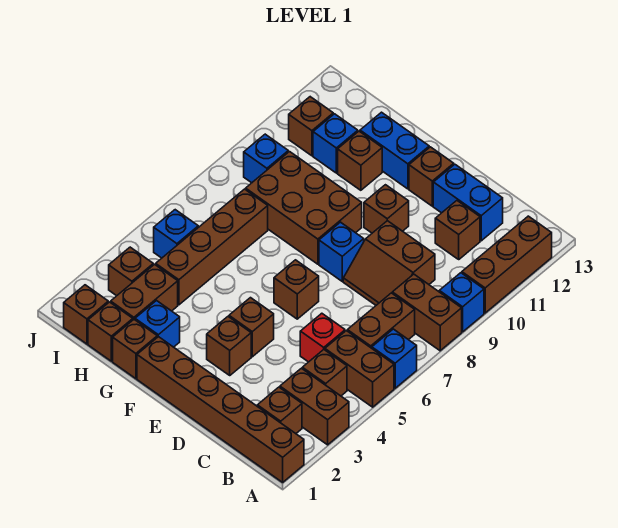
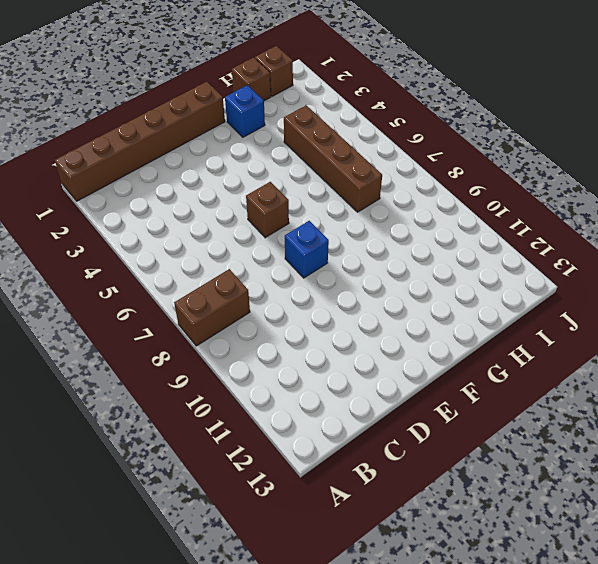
none -> brown 1x2 brick [280,368,349,445]
none -> brown 1x2 brick [325,331,394,407]
none -> blue 1x1 brick [372,329,417,388]
none -> blue 1x1 brick [439,273,484,332]

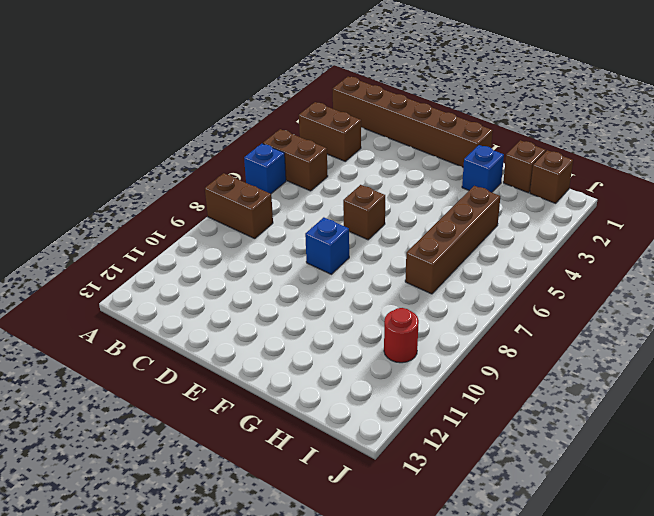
red 1x1 round brick [384,308,419,363] -> none
none -> blue 1x1 brick [439,273,484,332]
none -> brown 1x3 brick [462,216,552,313]
none -> brown 1x1 brick [257,387,302,433]
none -> brown 1x1 brick [302,350,347,396]

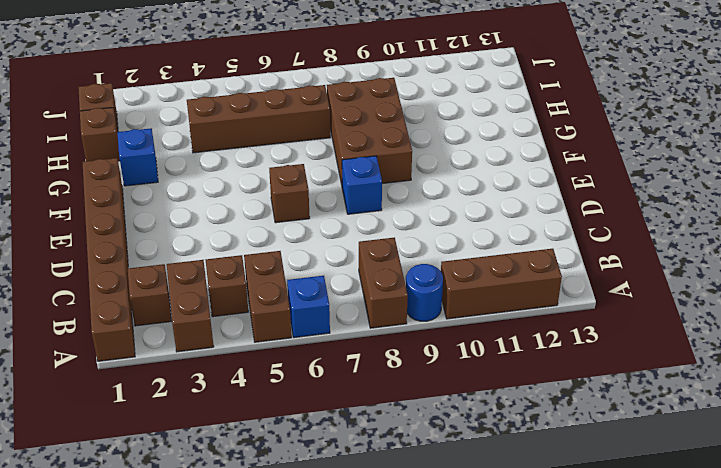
blue 1x1 round brick [406,264,443,321] -> blue 1x1 brick [439,273,484,332]
none -> brown 1x2 brick [347,293,415,348]
none -> red 1x1 brick [300,313,345,362]
none -> brown 2x2 slope [343,221,435,305]
none -> brown 1x1 brick [435,201,480,259]

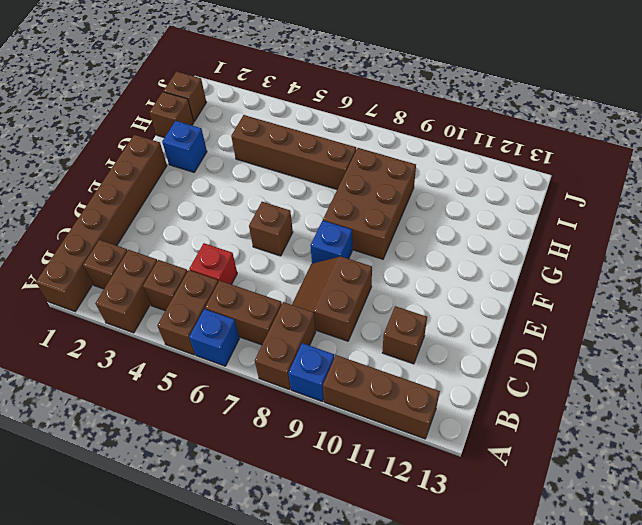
none -> blue 1x2 brick [433,164,503,241]
none -> brown 1x1 brick [207,317,251,375]
none -> brown 1x1 brick [229,298,274,357]
none -> brown 1x1 brick [364,185,409,233]

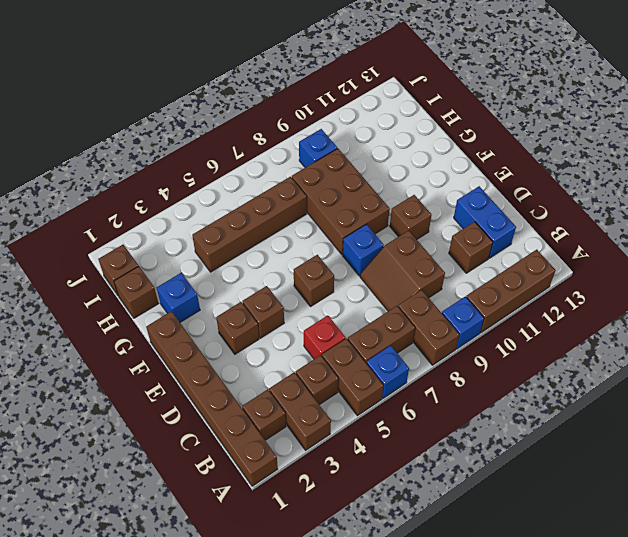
none -> brown 1x1 brick [409,147,454,206]
none -> blue 1x2 brick [360,112,429,189]
none -> brown 1x1 brick [113,320,157,379]
none -> brown 1x1 brick [338,131,382,190]

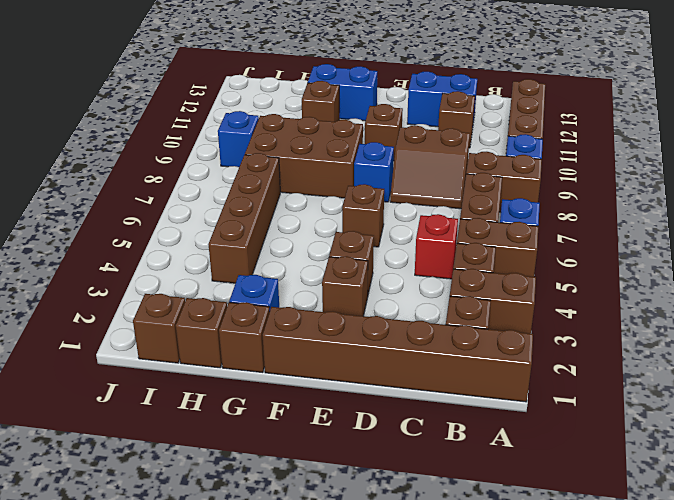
none -> brown 1x1 brick [409,147,454,206]
none -> brown 1x2 brick [111,264,178,320]
none -> blue 1x1 brick [313,114,358,173]
none -> brown 1x1 brick [109,247,153,296]

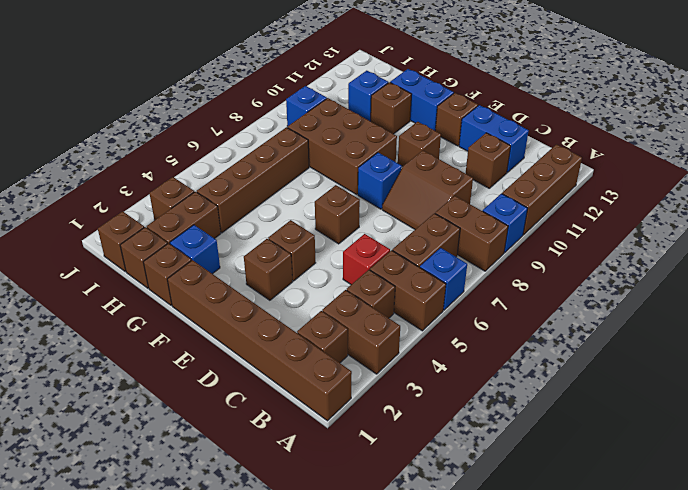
none -> blue 1x1 brick [154,210,198,258]
none -> brown 1x1 brick [289,97,333,156]

